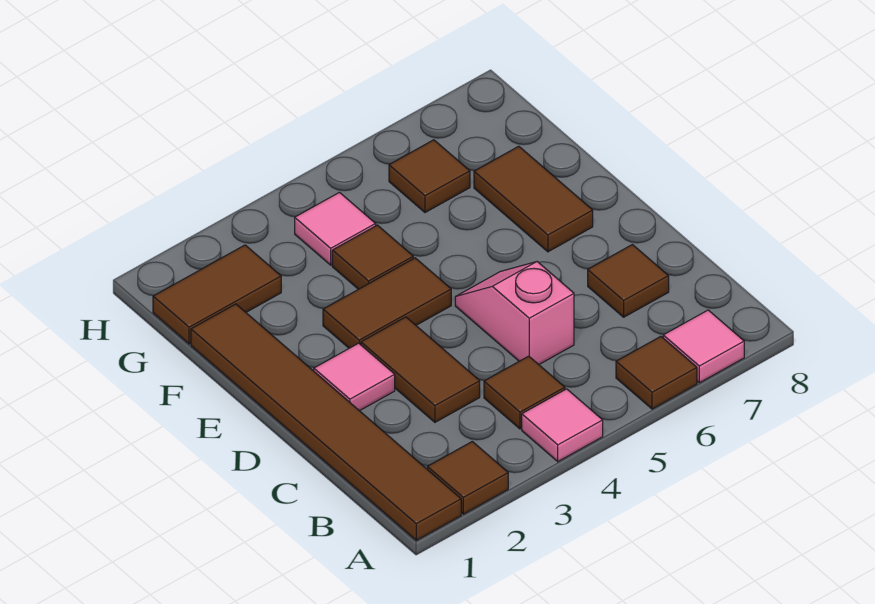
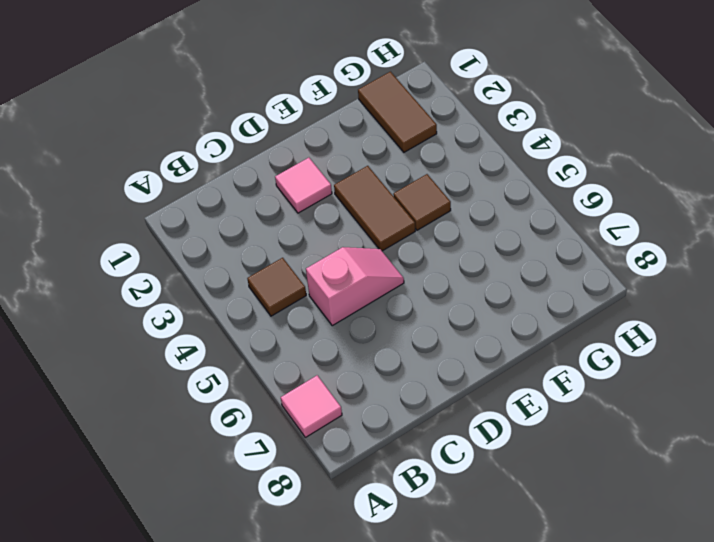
none -> brown 1x6 tile [191,304,461,540]
none -> brown 1x1 tile [427,442,508,514]
none -> pink 1x1 tile [522,389,603,462]

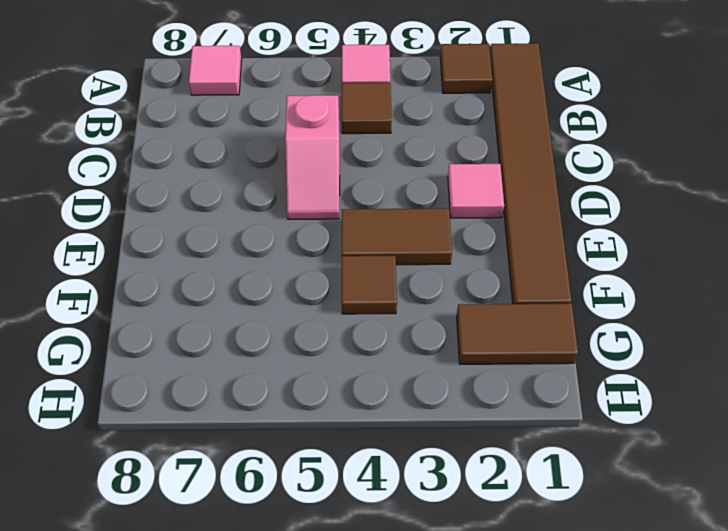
none -> brown 1x1 tile [616,336,697,409]
none -> brown 1x2 tile [361,317,480,422]
none -> brown 1x1 tile [588,245,669,317]

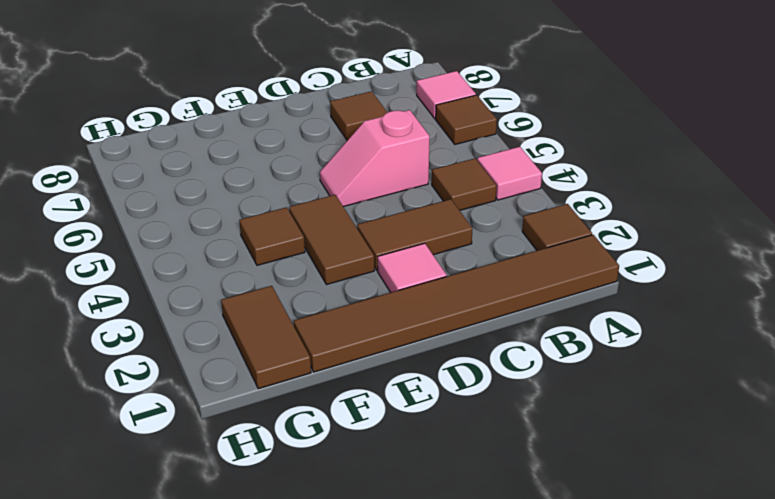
none -> brown 1x2 tile [474,146,593,252]
none -> pink 1x1 tile [295,192,376,265]
none -> brown 1x1 tile [389,140,470,213]

